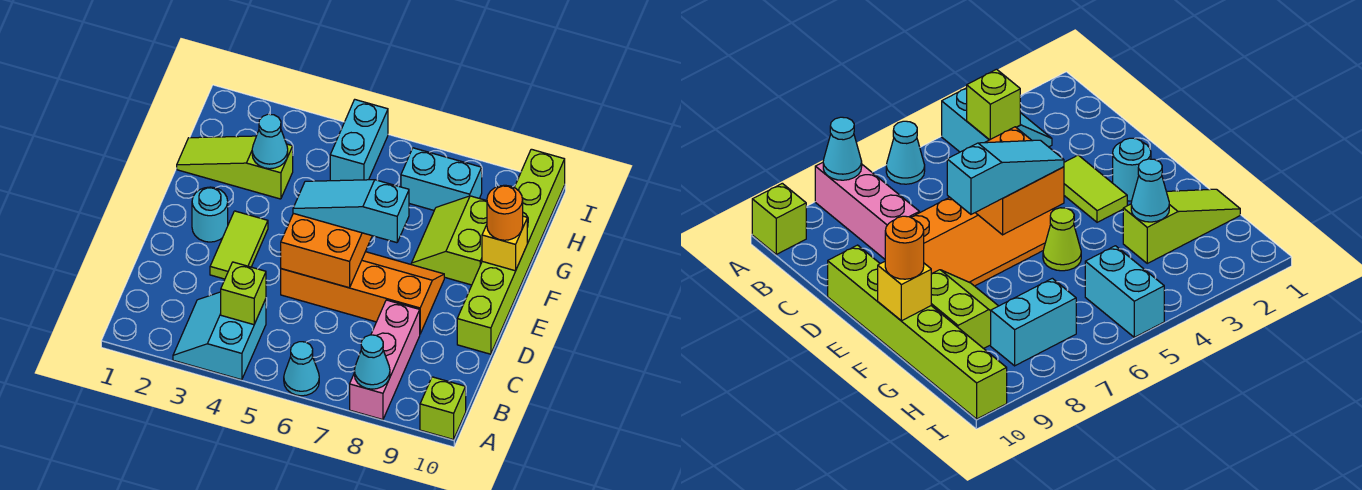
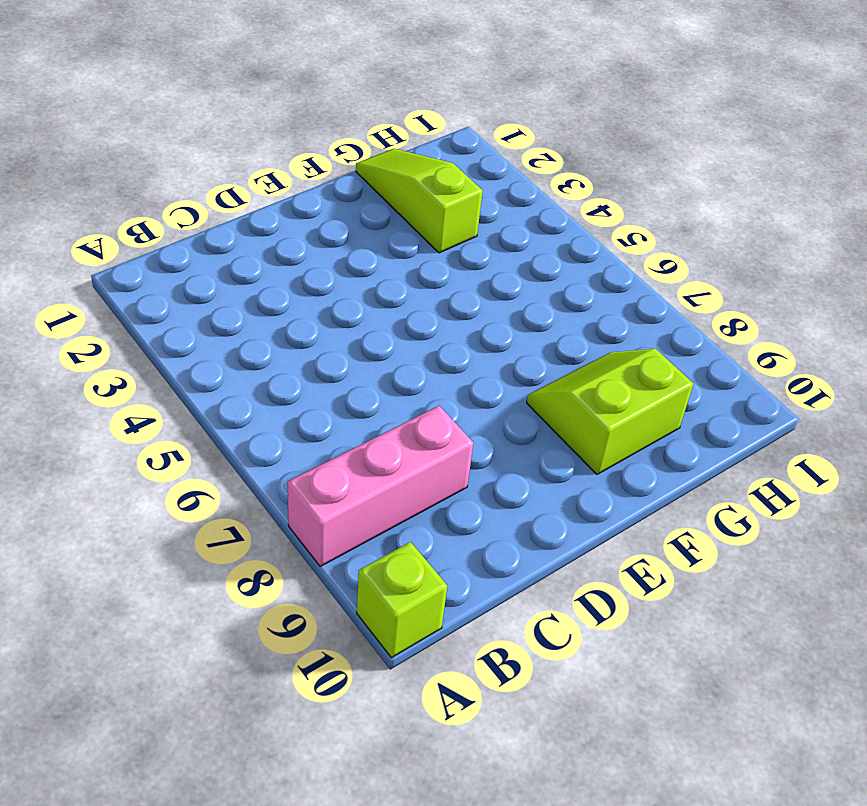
none -> cyan 2x2 slope [173,292,266,380]
none -> cyan 1x1 cone [284,342,319,396]
none -> lime 1x2 tile [210,211,268,279]

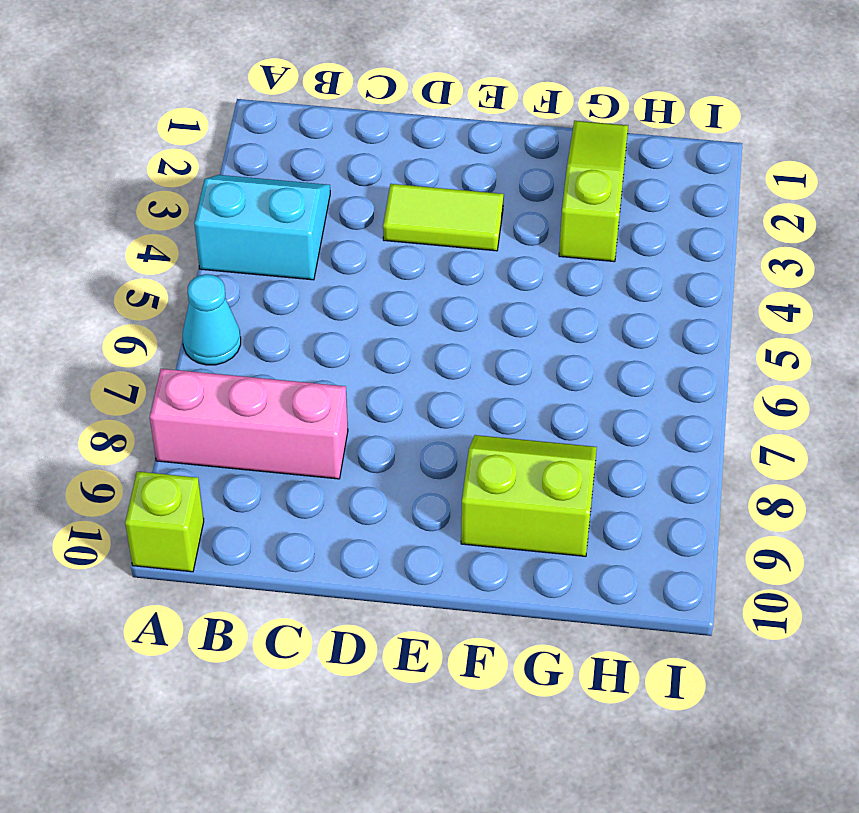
none -> orange 2x4 slope [281,252,444,334]
none -> lime 1x6 brick [457,149,565,354]
none -> cyan 1x1 round brick [192,187,228,242]

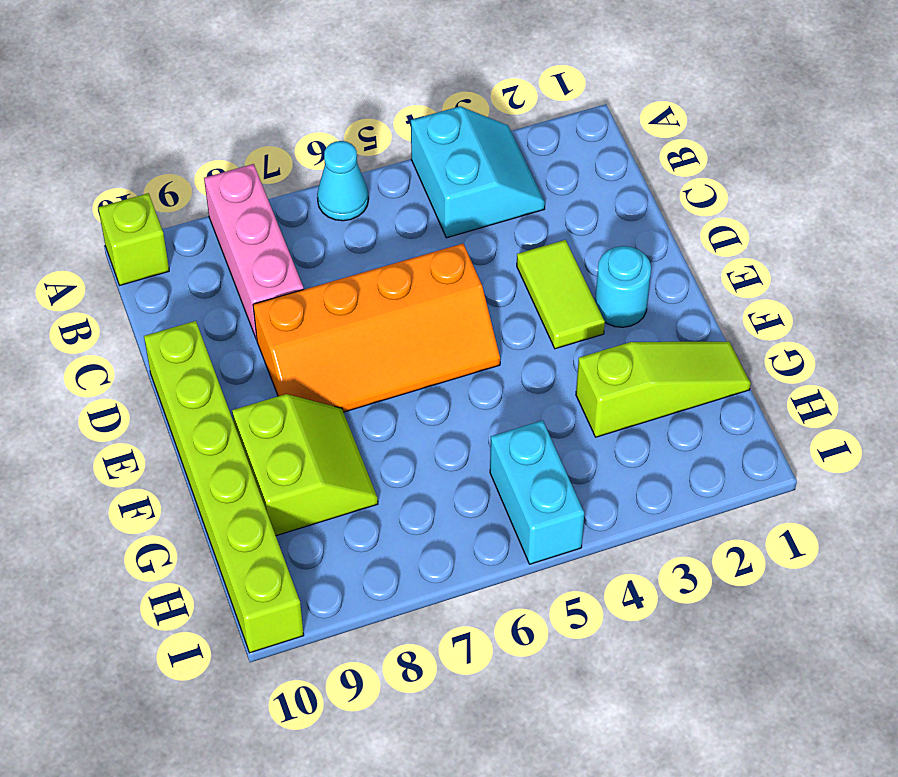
none -> lime 1x1 cone [1043,208,1081,271]
none -> cyan 1x2 brick [401,148,482,210]
none -> cyan 1x1 cone [354,335,390,389]

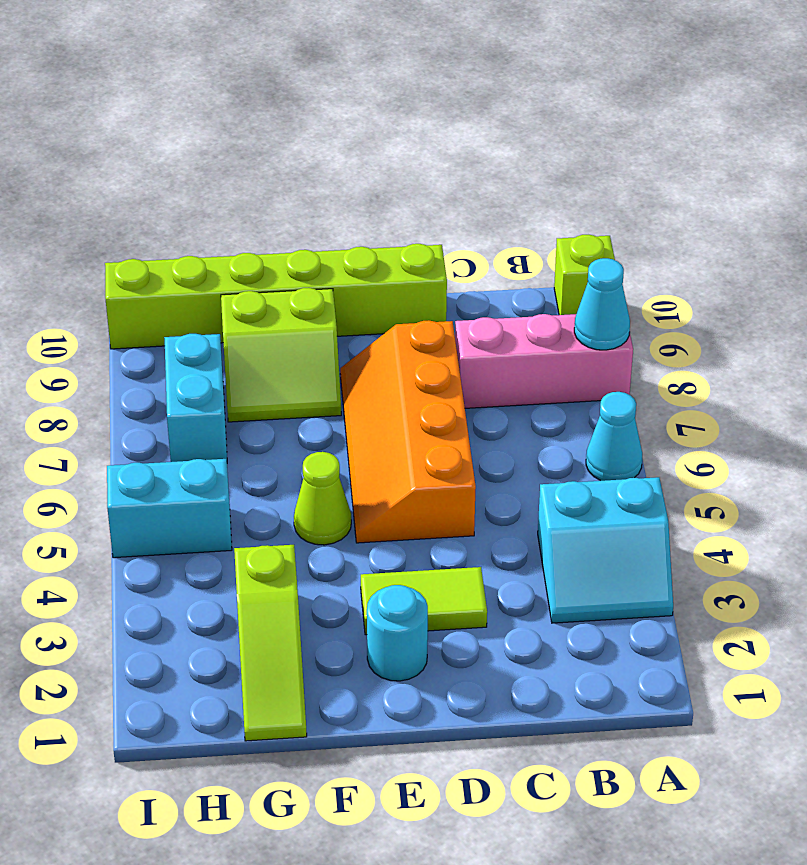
none -> lime 1x1 brick [221,262,266,325]
none -> orange 2x2 brick [281,213,372,288]
none -> yellow 1x1 brick [482,216,527,271]

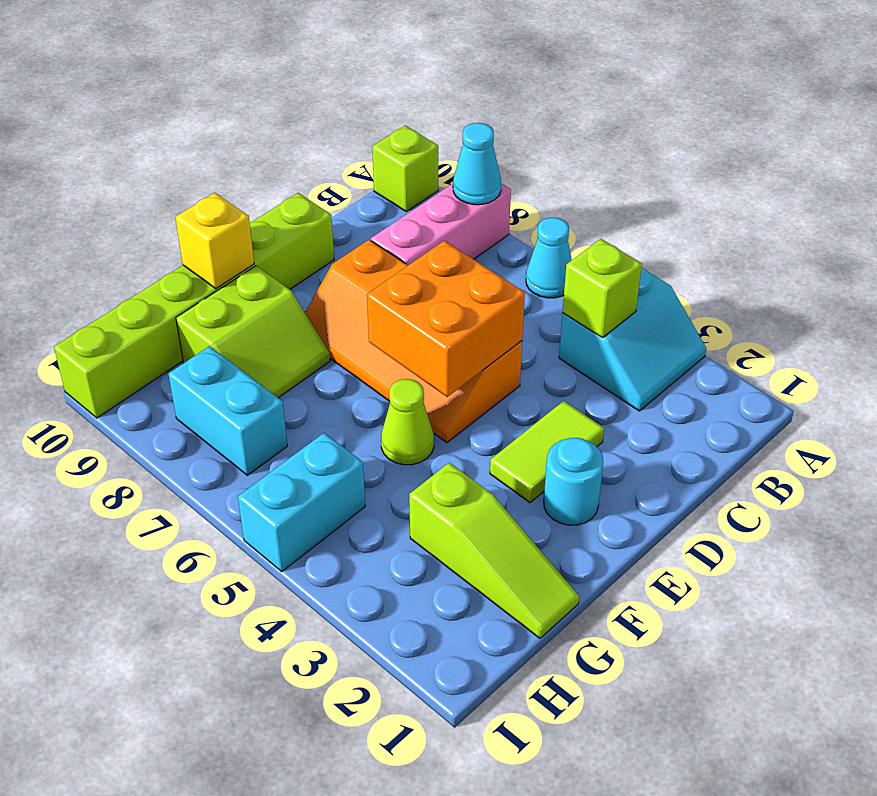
none -> cyan 1x1 cone [252,114,288,169]
none -> cyan 1x3 slope [293,180,409,243]
none -> orange 1x1 round brick [487,185,523,240]

